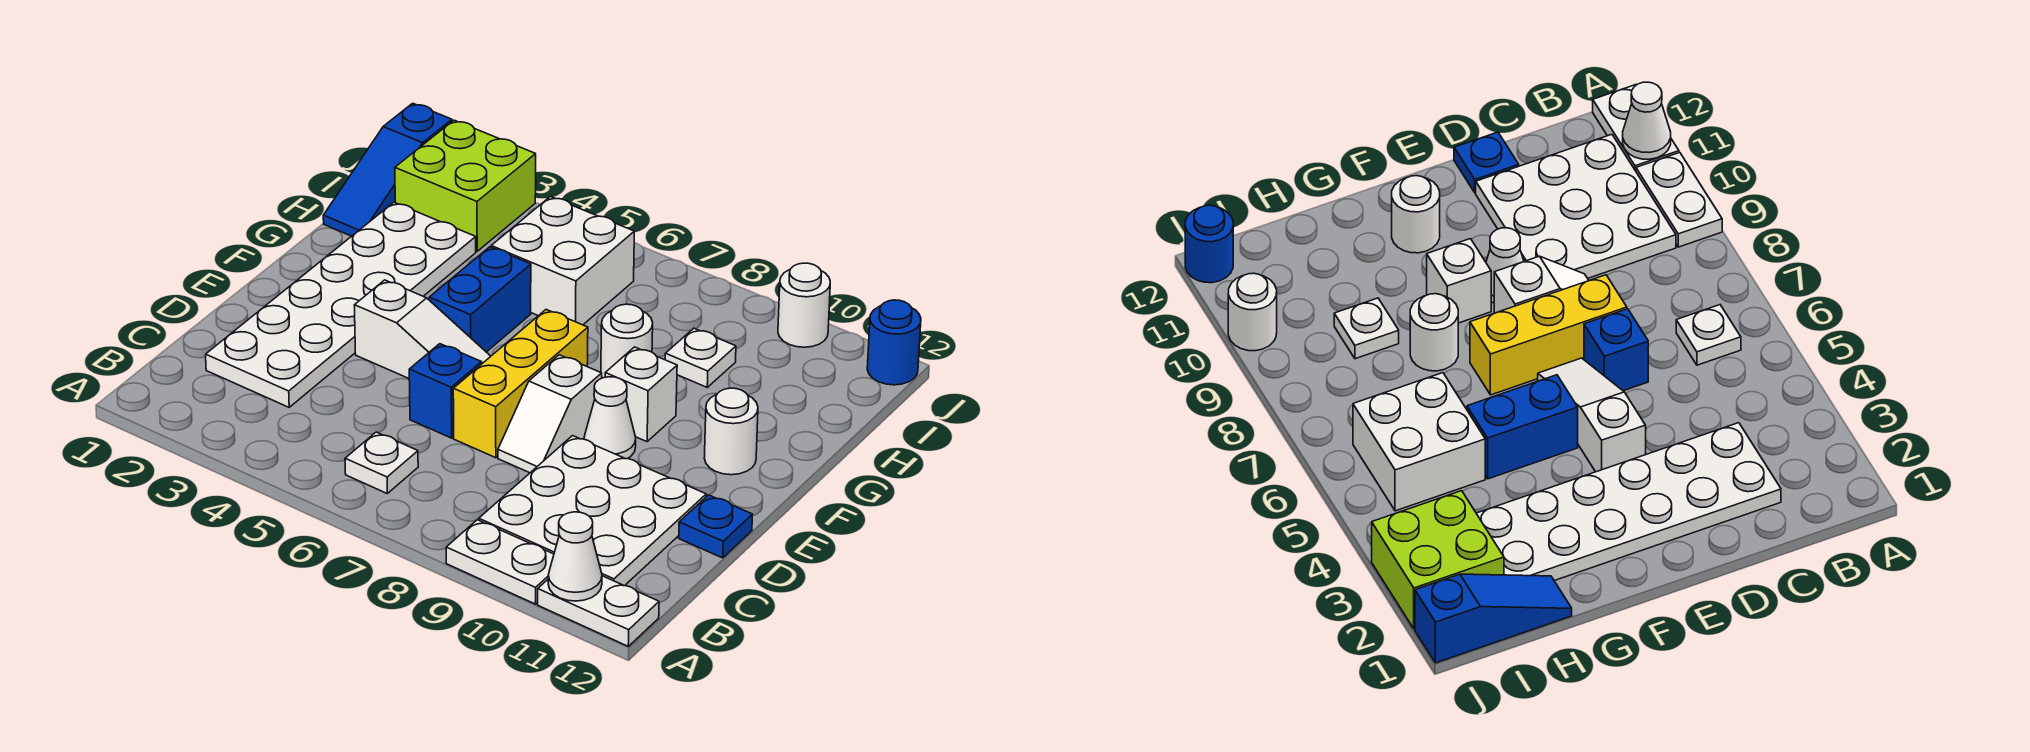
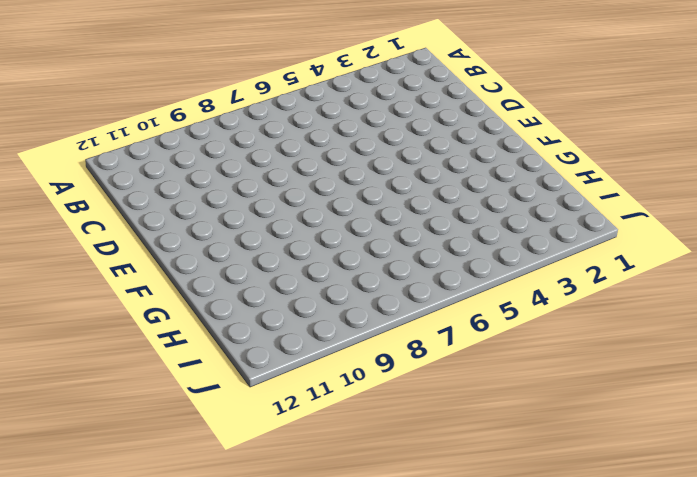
none -> white 1x2 plate [446,520,554,604]
none -> white 1x2 plate [538,576,659,646]
none -> white 1x1 plate [345,432,418,493]

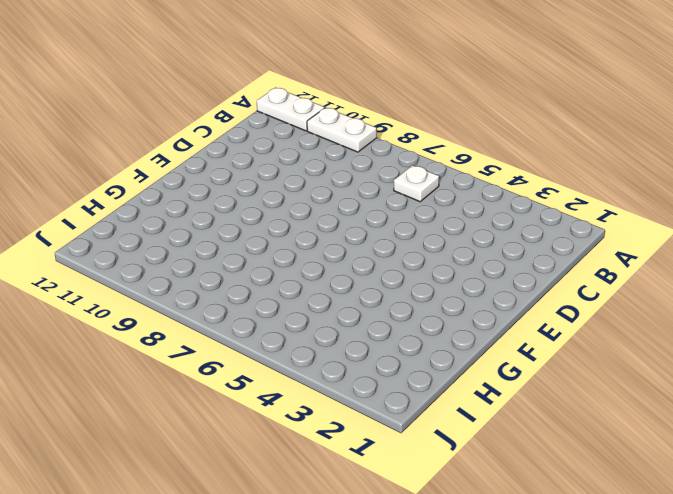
none -> white 3x3 plate [479,436,706,586]
none -> white 2x6 plate [206,202,476,407]
none -> blue 1x1 brick [409,344,482,438]

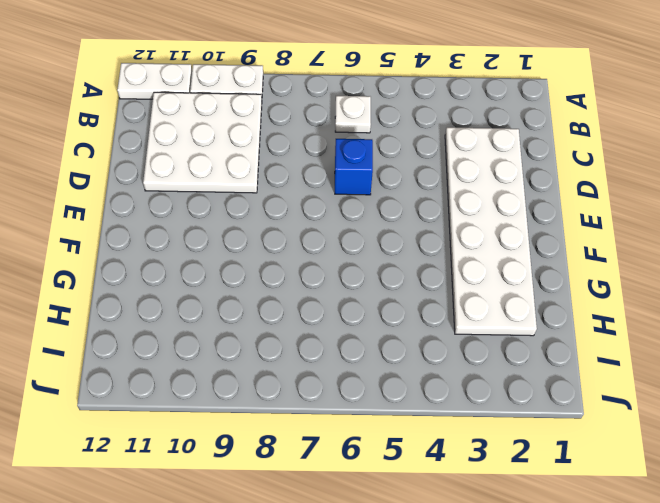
none -> yellow 1x3 brick [453,310,588,458]
none -> white 1x2 slope [498,355,602,473]
none -> blue 1x1 plate [679,495,752,558]

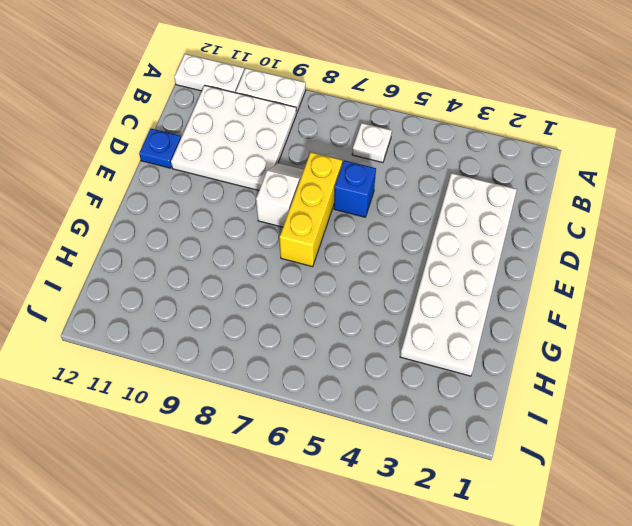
none -> white 1x3 slope [354,280,491,378]
none -> white 1x1 cone [584,377,636,459]
none -> blue 1x2 brick [429,247,531,352]

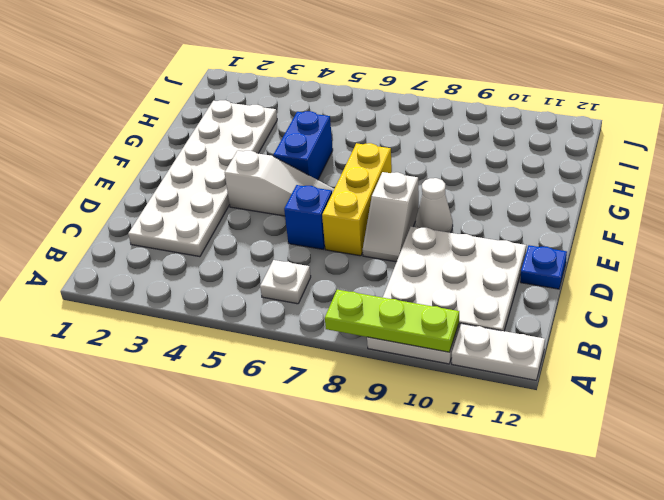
lime 1x3 plate [325,290,459,352] -> none
none -> white 1x1 brick [605,347,677,442]
none -> white 1x1 round brick [704,388,758,475]
none -> white 1x1 round brick [601,304,653,378]

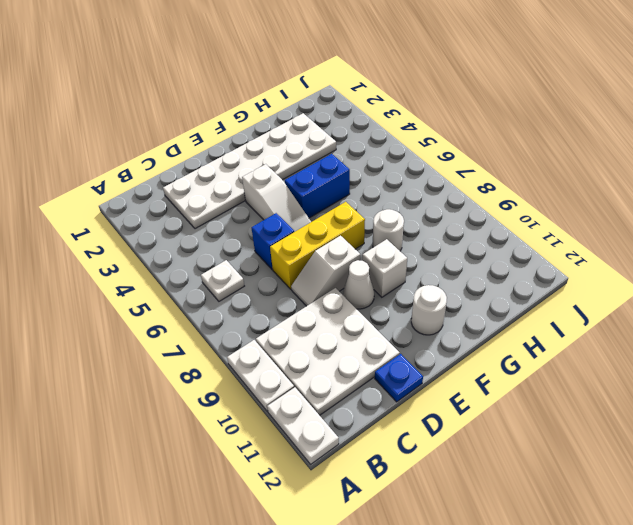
none -> blue 1x3 slope [323,103,452,236]
none -> white 2x2 brick [491,197,634,325]
none -> white 1x1 plate [665,328,736,387]

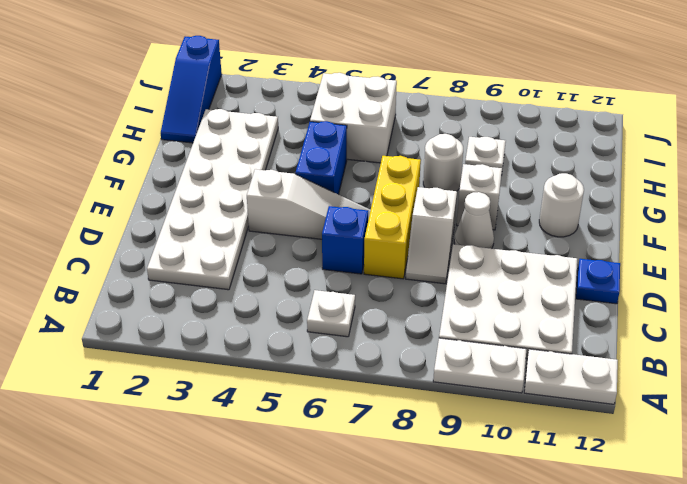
none -> lime 2x2 brick [395,120,536,251]
none -> white 1x1 round brick [778,263,830,347]
none -> blue 1x1 round brick [867,300,921,385]

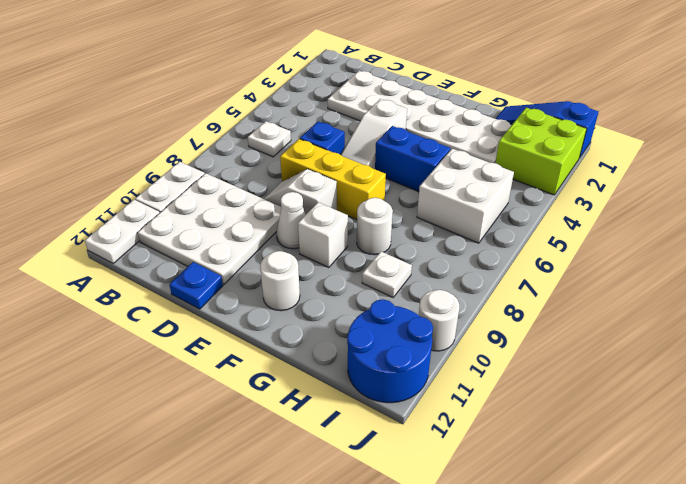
blue 2x2 round brick [347,299,433,403] -> blue 1x1 round brick [867,300,921,385]
none -> white 1x1 cone [548,512,602,601]

